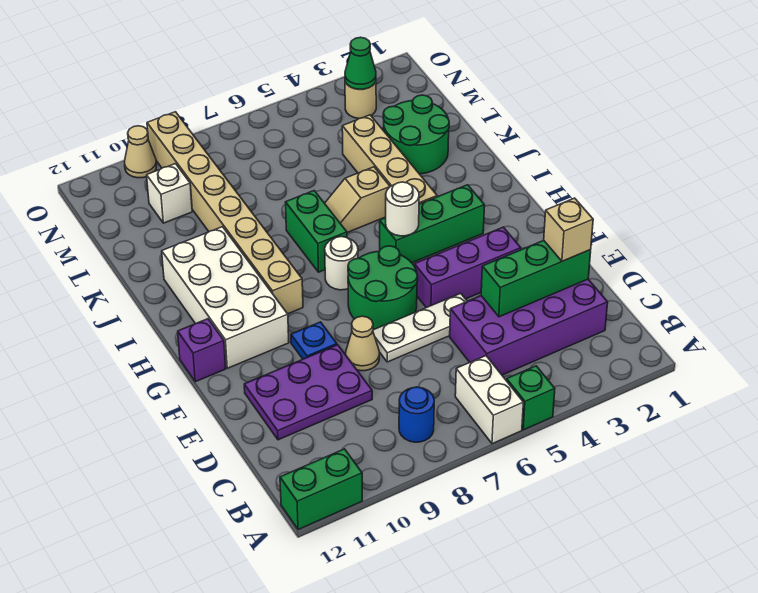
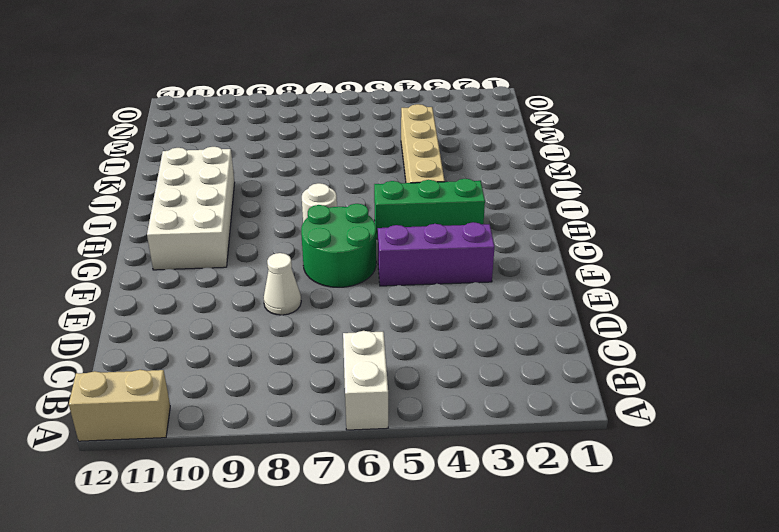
tan 1x2 brick [69,370,170,441] -> green 1x2 brick [280,449,362,530]
white 1x1 cone [264,253,301,315] -> tan 1x1 cone [346,316,379,371]
none -> green 1x1 brick [507,366,555,430]
none -> blue 1x1 round brick [399,387,434,442]
none -> purple 2x4 brick [450,279,608,375]

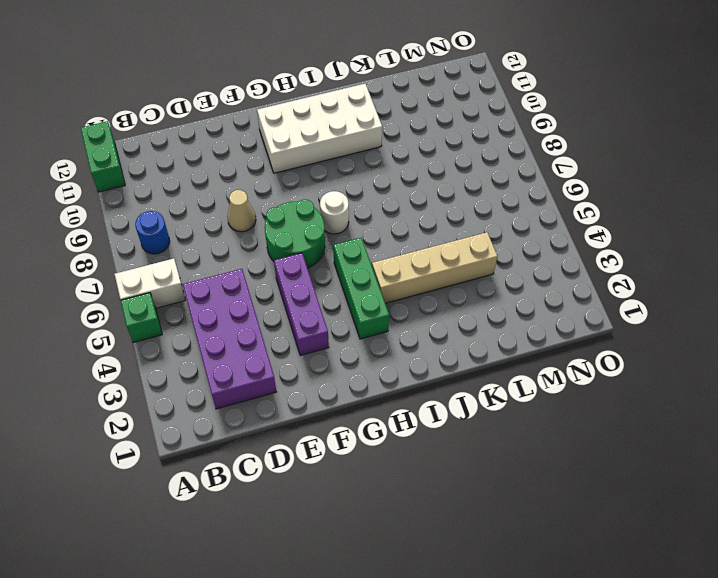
none -> purple 2x3 plate [244,345,372,440]
none -> white 1x3 plate [373,293,467,362]
none -> blue 1x1 plate [291,322,337,359]

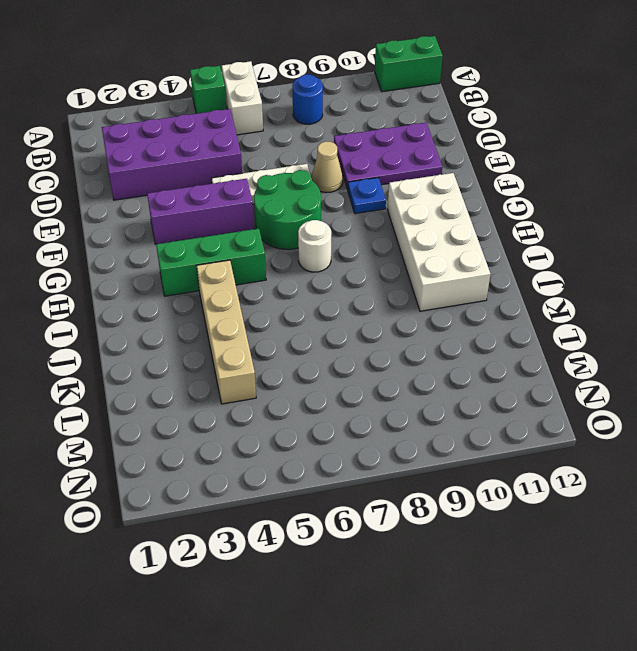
none -> purple 1x1 brick [178,319,226,382]
none -> tan 1x8 brick [147,112,303,314]
none -> green 1x2 brick [285,191,347,272]

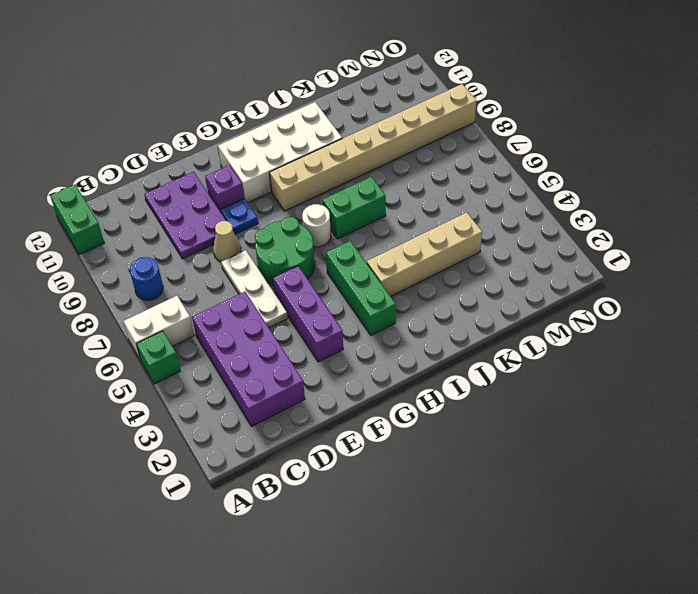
purple 1x1 brick [205,165,244,212] -> purple 1x1 brick moved to [178,319,226,382]
none -> tan 1x2 slope [325,167,390,233]
none -> green 2x2 round brick [383,95,449,174]
none -> white 1x1 brick [147,164,192,223]

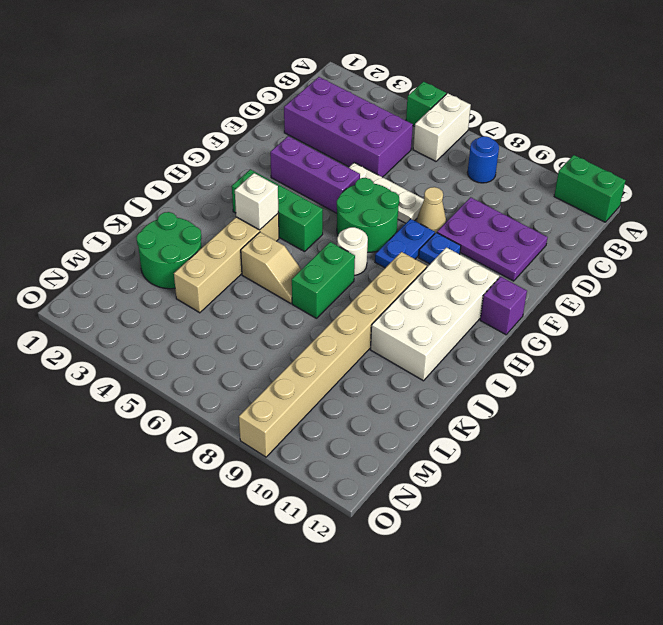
blue 1x2 plate [375,219,435,268] -> none
white 1x1 brick [235,173,278,230] -> white 1x1 brick moved to [147,164,192,223]
none -> tan 1x1 round brick [345,82,376,118]
none -> tan 1x1 cone [125,126,157,178]
none -> green 1x3 brick [481,241,591,317]

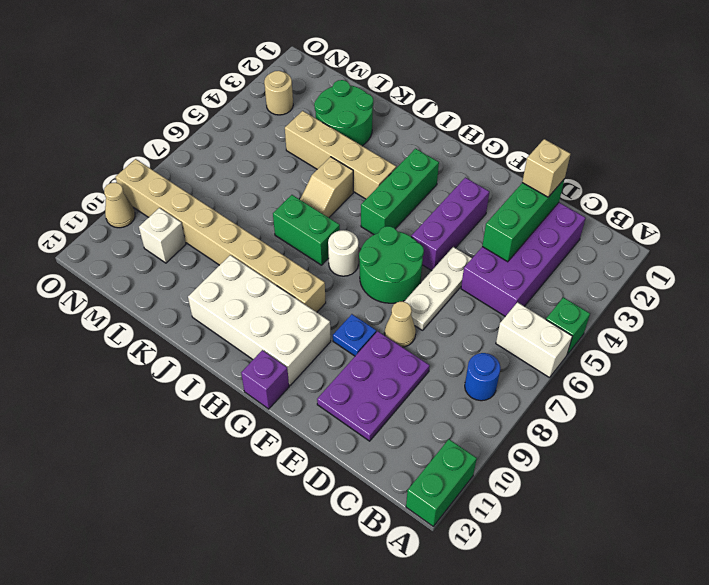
none -> white 1x1 round brick [386,182,419,236]
none -> green 1x1 cone [345,37,376,89]

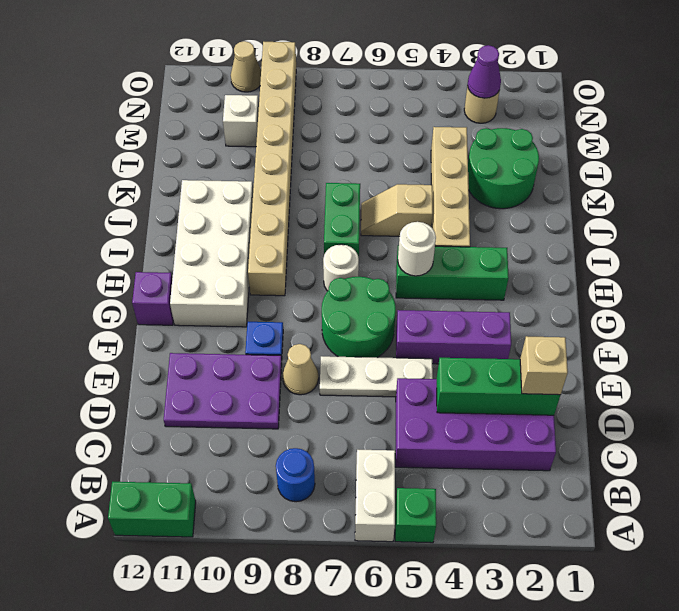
purple 1x1 cone [468,45,501,98] -> green 1x1 cone [345,37,376,89]

